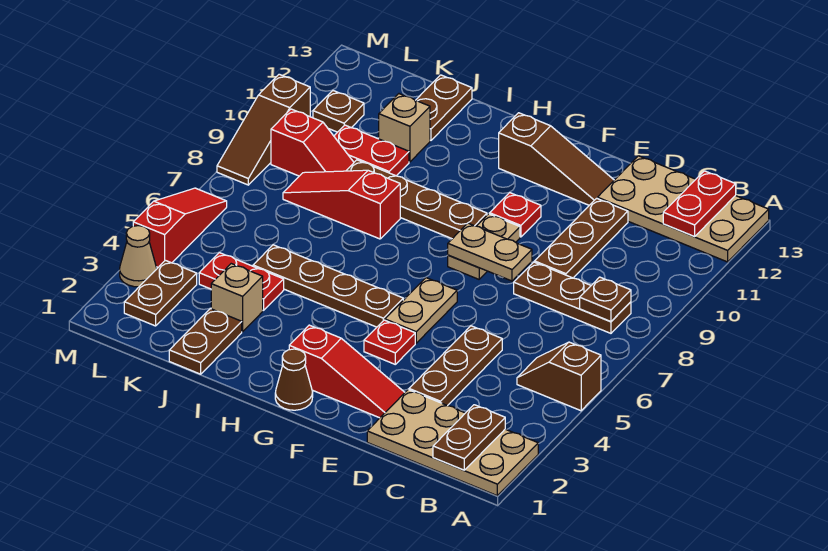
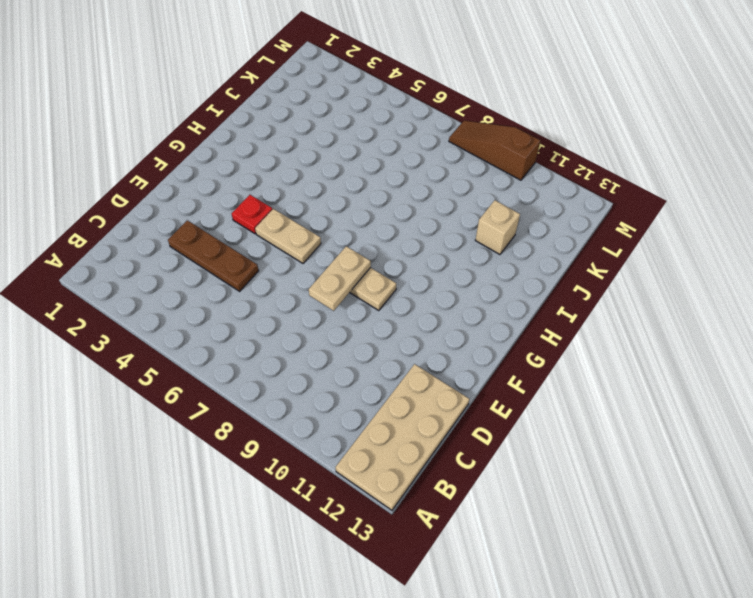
none -> tan 2x4 plate [367,390,538,495]
none -> brown 1x2 slope [517,342,601,411]
none -> brown 1x3 plate [514,262,631,333]
none -> brown 1x3 plate [535,198,628,278]

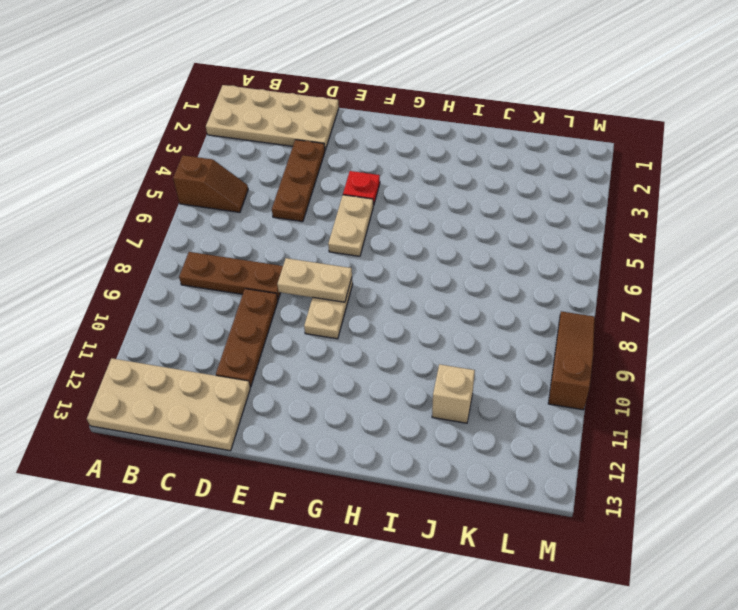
none -> red 1x3 slope [289,325,405,418]
none -> brown 1x3 slope [499,113,614,205]
none -> red 1x1 plate [490,193,541,237]
none -> brown 1x1 cone [275,349,313,410]

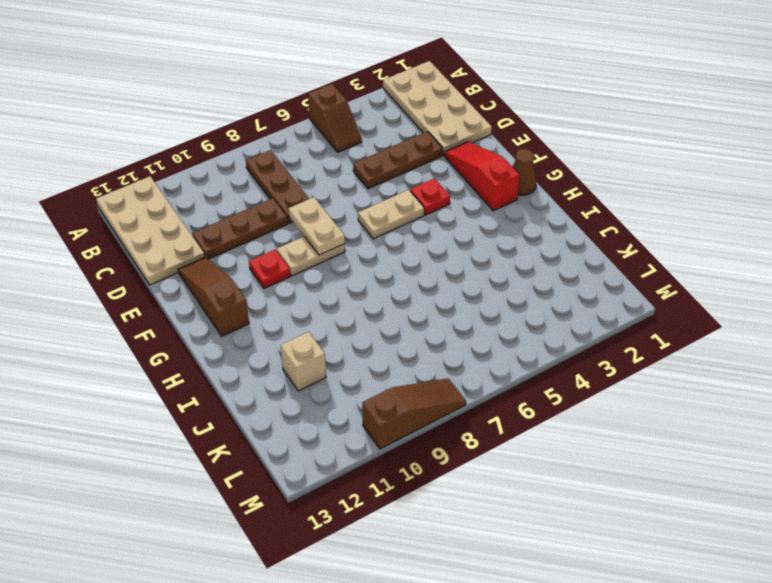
none -> brown 1x4 plate [253,245,403,327]
none -> brown 1x4 plate [346,160,487,239]
none -> red 1x3 slope [283,170,400,239]
none -> brown 1x2 plate [169,309,242,374]

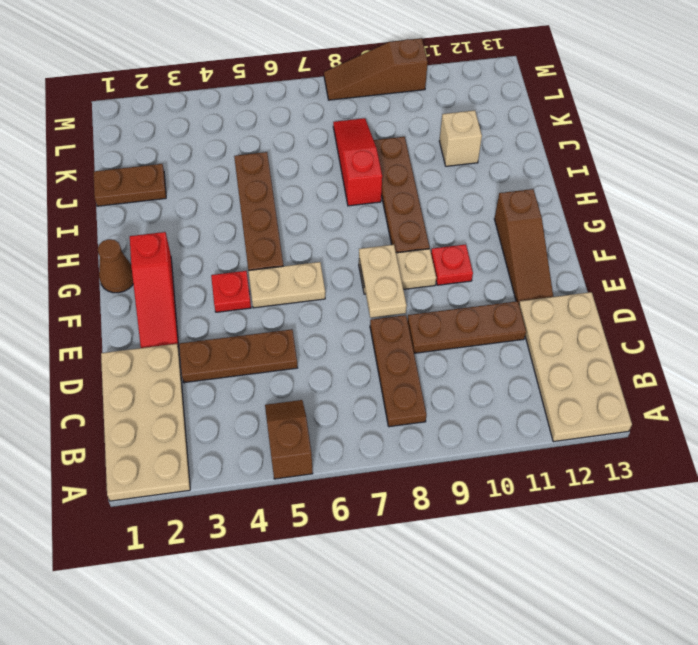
none -> tan 1x1 brick [211,264,263,332]
none -> red 1x2 plate [199,253,284,311]
none -> red 1x2 plate [334,125,409,176]
none -> brown 1x2 plate [416,75,472,140]

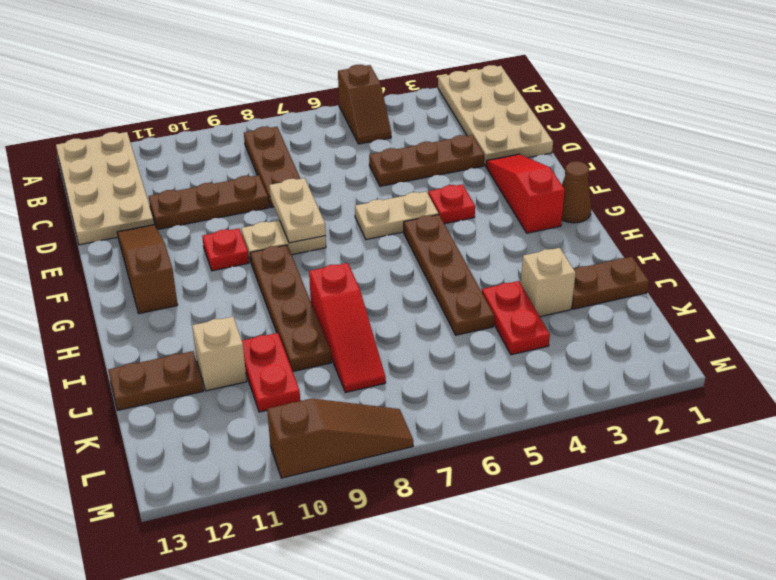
none -> red 1x2 slope [271,109,354,176]
none -> brown 1x2 plate [124,260,197,326]
none -> brown 1x1 plate [313,91,364,132]
none -> tan 1x1 cone [120,226,157,287]

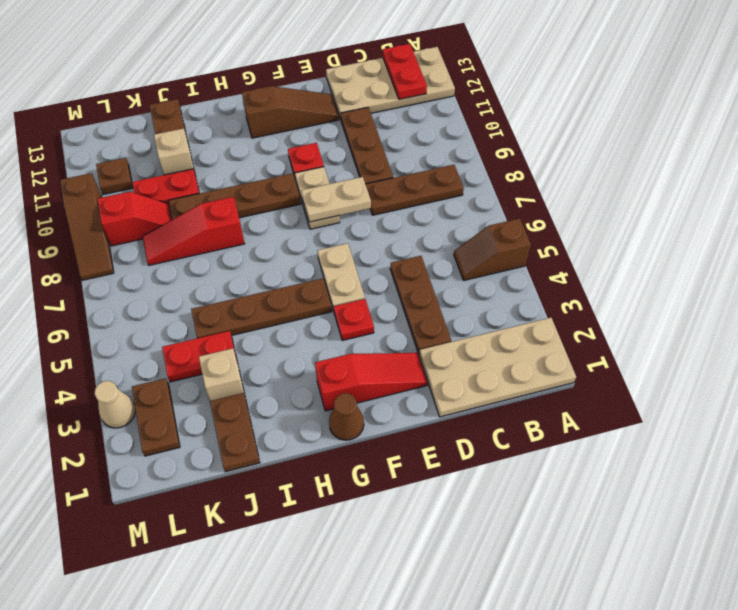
none -> red 1x3 slope [133,188,227,267]
none -> brown 1x2 plate [433,405,505,470]
none -> brown 1x1 plate [580,277,631,321]

